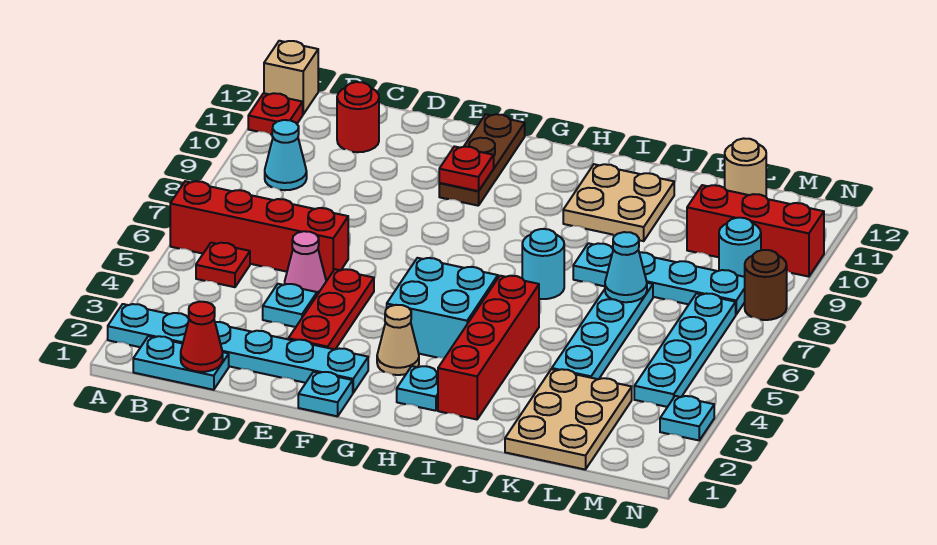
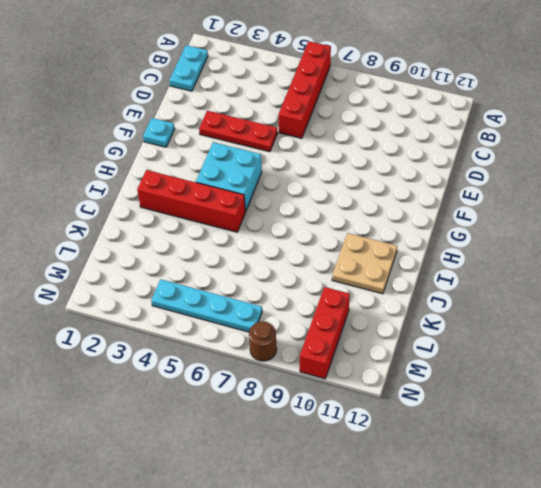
none -> cyan 1x6 plate [108,304,368,393]
none -> red 1x1 plate [248,93,303,135]
none -> tan 1x1 brick [264,41,318,114]
none -> red 1x1 plate [196,243,250,287]

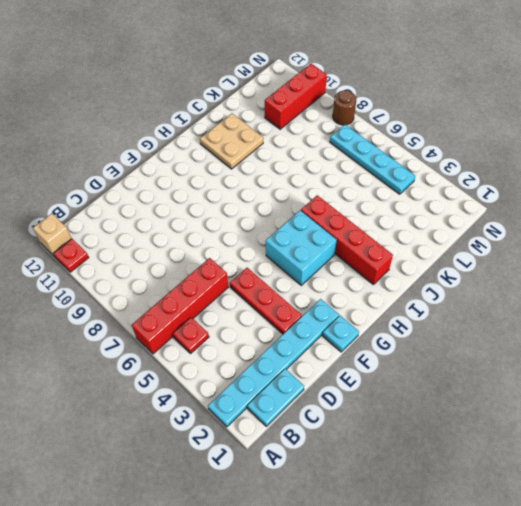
none -> cyan 1x1 cone [265,120,307,190]
none -> red 1x1 round brick [337,82,379,152]
none -> cyan 1x1 plate [263,284,317,327]
none -> pink 1x1 cone [285,231,326,295]

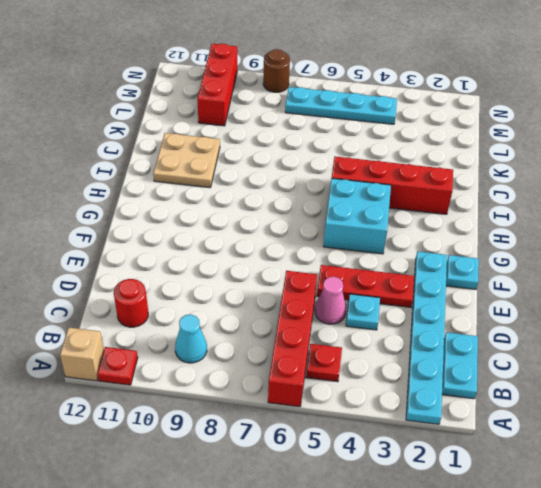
none -> brown 1x3 plate [439,114,525,206]
none -> tan 1x1 cone [377,305,419,375]
none -> cyan 1x1 plate [397,366,438,411]
none -> cyan 1x1 round brick [522,229,564,299]

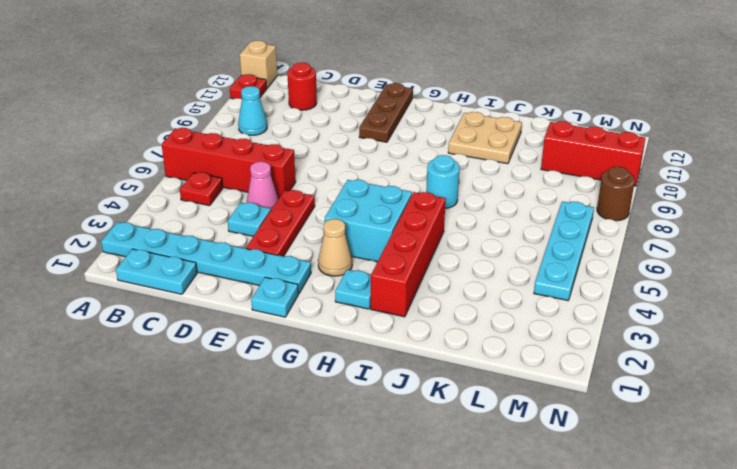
none -> cyan 1x4 plate [573,243,745,314]
none -> tan 2x3 plate [505,369,632,470]
none -> cyan 1x4 plate [552,283,653,379]
none -> tan 1x1 round brick [725,138,766,197]

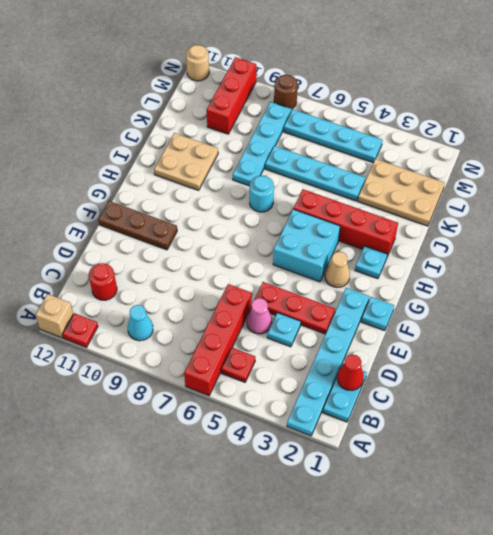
tan 1x1 round brick [186,45,209,81] -> tan 1x1 round brick moved to [725,138,766,197]
none -> cyan 1x1 round brick [719,218,761,277]
none -> cyan 1x1 plate [660,396,714,440]
none -> red 1x1 plate [439,146,494,191]
none -> cyan 1x1 cone [605,232,647,302]

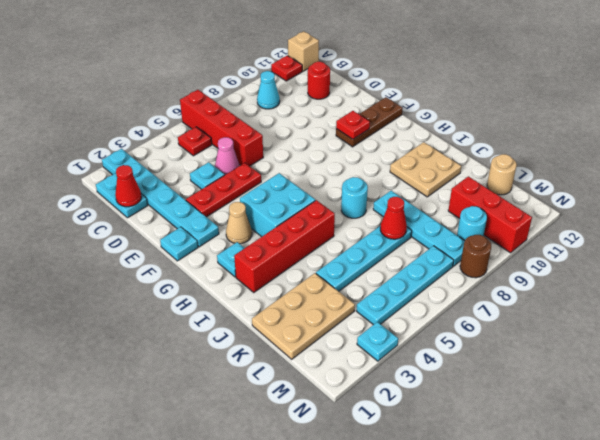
red 1x1 cone [380,197,407,239] -> cyan 1x1 cone [605,232,647,302]

